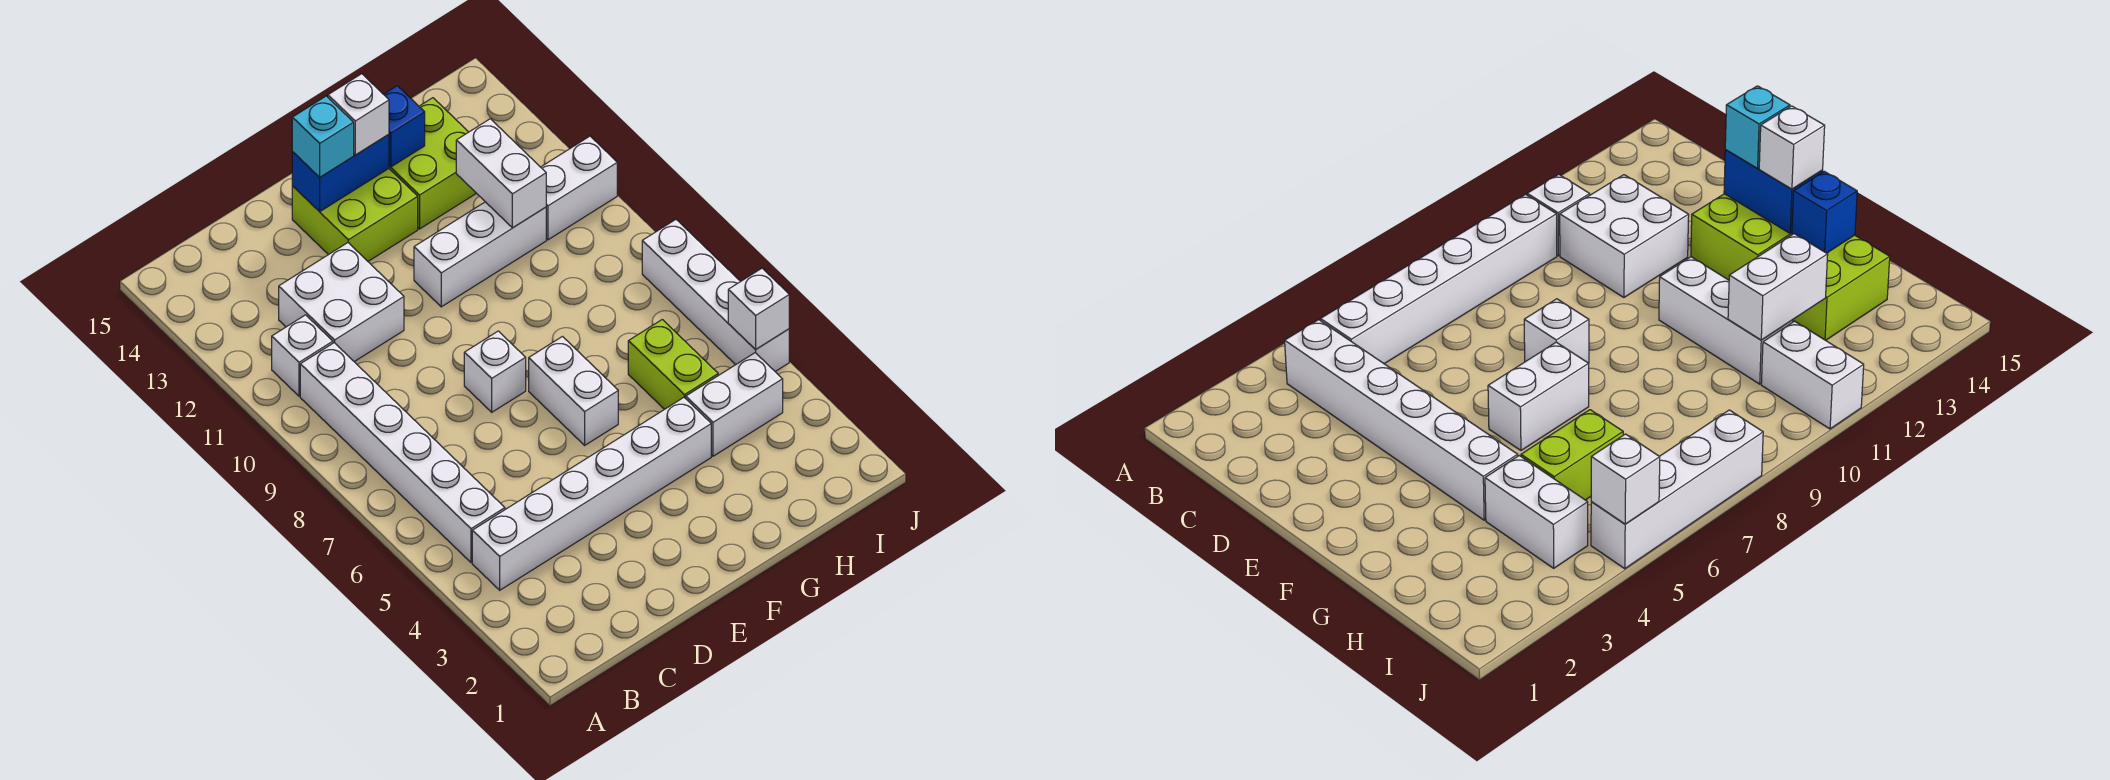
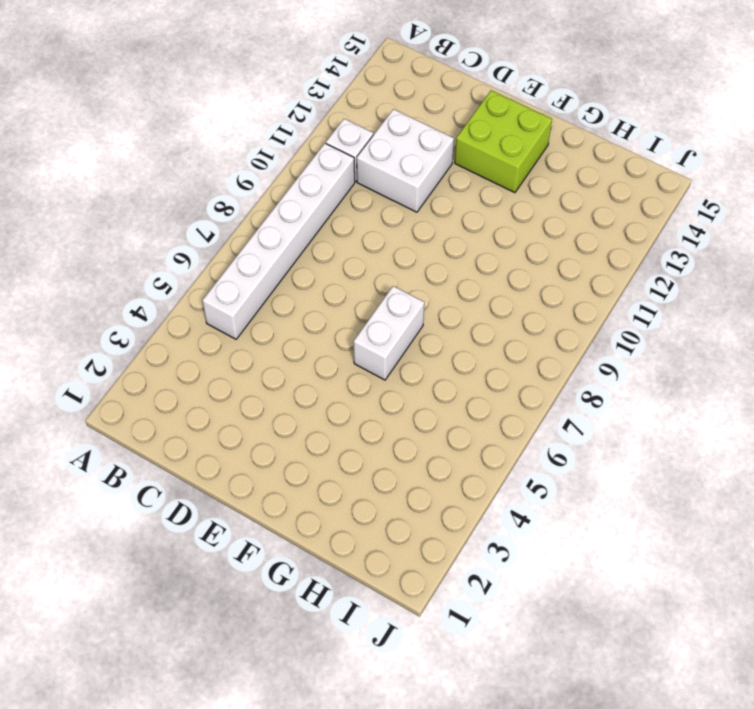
none -> white 1x6 brick [472,398,711,590]
none -> white 1x1 brick [464,331,526,412]
none -> white 1x3 brick [414,202,546,307]

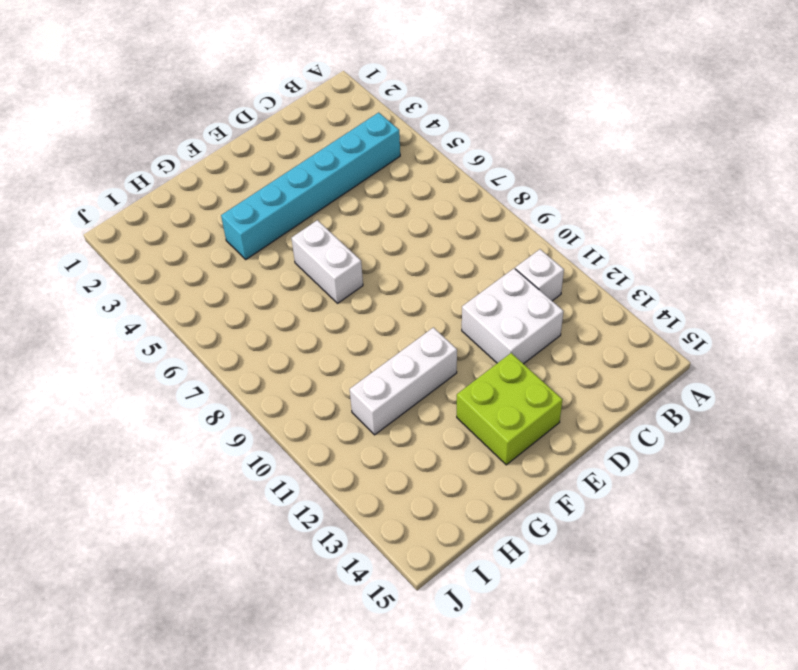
cyan 1x6 brick [221,113,400,259] -> white 1x6 brick [472,398,711,590]
none -> white 1x6 brick [300,343,505,563]
none -> white 1x1 brick [464,331,526,412]
none -> lime 2x2 brick [389,98,476,229]

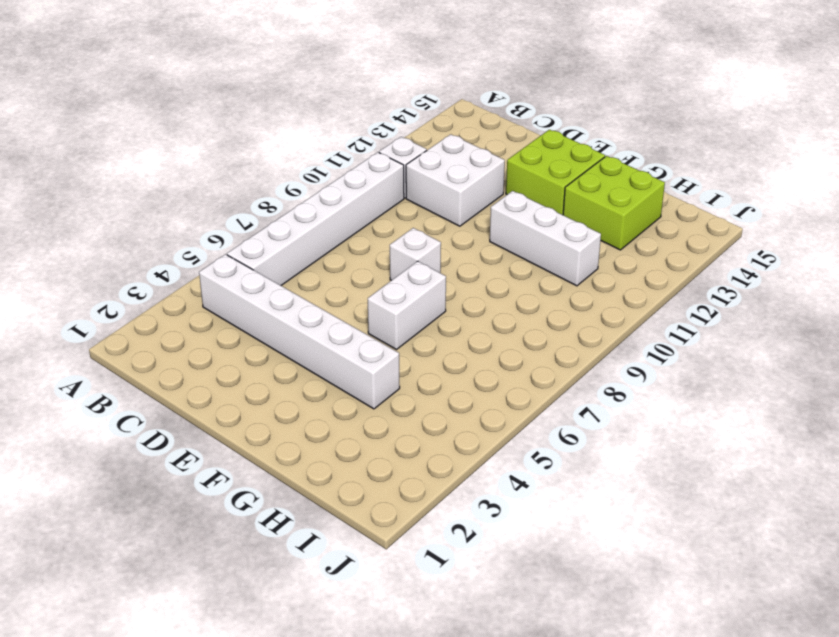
none -> white 1x2 brick [686,353,783,456]
none -> lime 1x2 brick [628,320,718,409]
none -> white 1x2 brick [541,136,617,240]

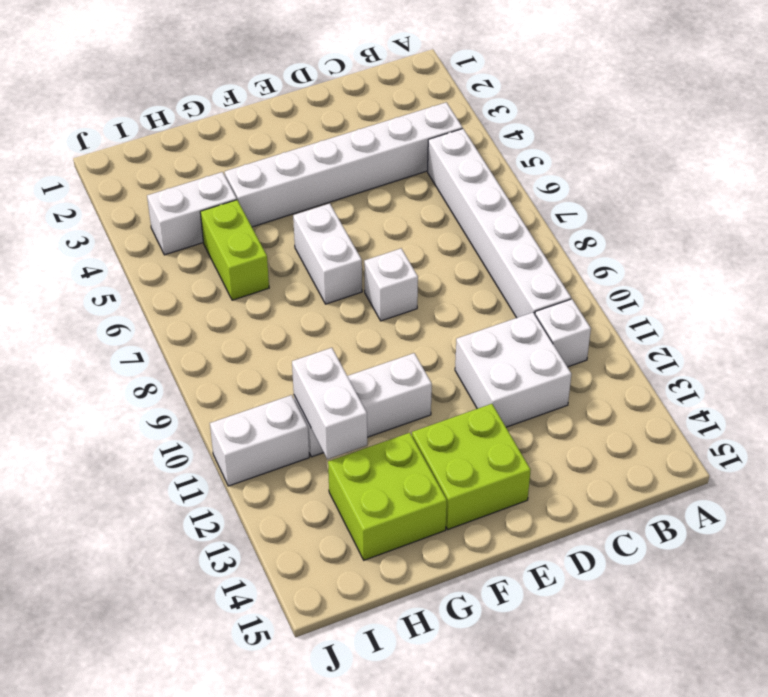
none -> white 1x4 brick [642,220,789,372]
none -> blue 1x2 brick [292,134,389,212]
none -> blue 1x1 brick [384,86,425,167]

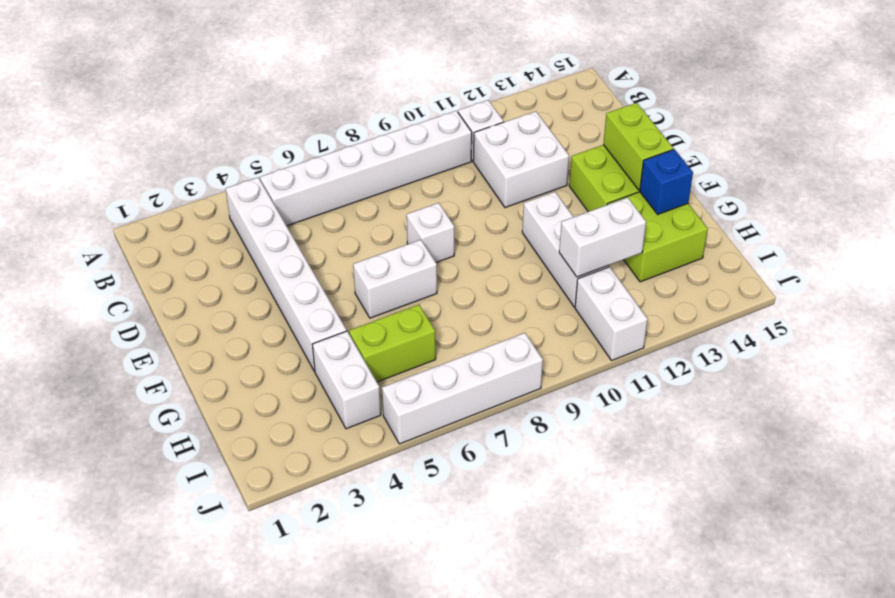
lime 1x2 brick [603,103,674,190] -> blue 1x2 brick [292,134,389,212]
none -> white 1x1 brick [728,268,789,350]
none -> cyan 1x1 brick [292,96,354,177]
none -> white 1x1 brick [328,74,389,155]

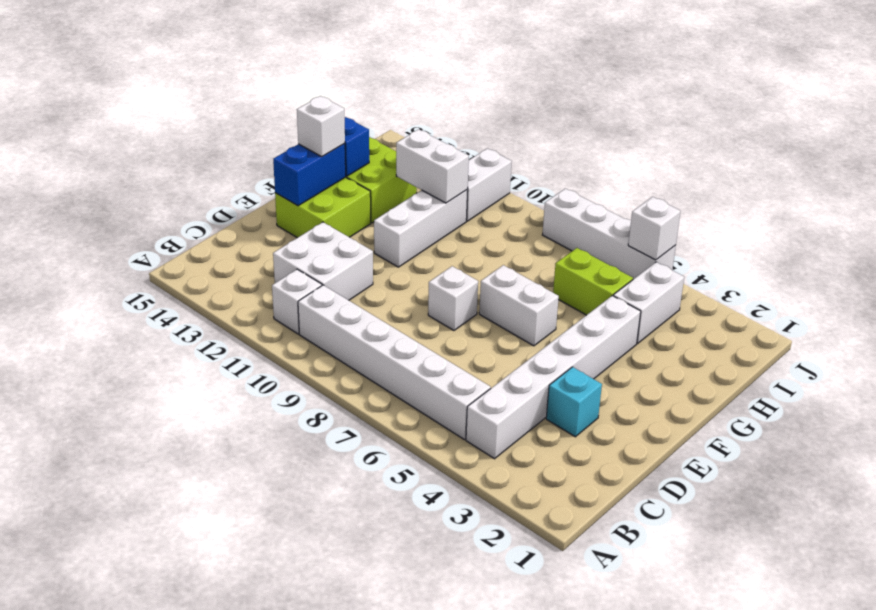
cyan 1x1 brick [546,367,602,437] -> cyan 1x1 brick moved to [292,96,354,177]

